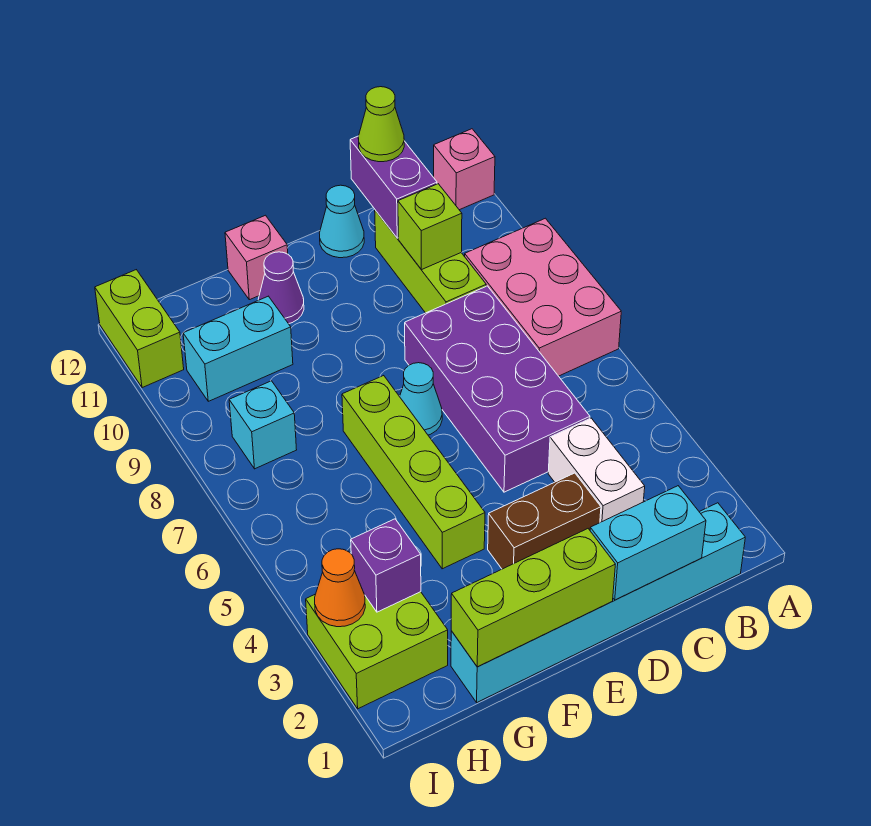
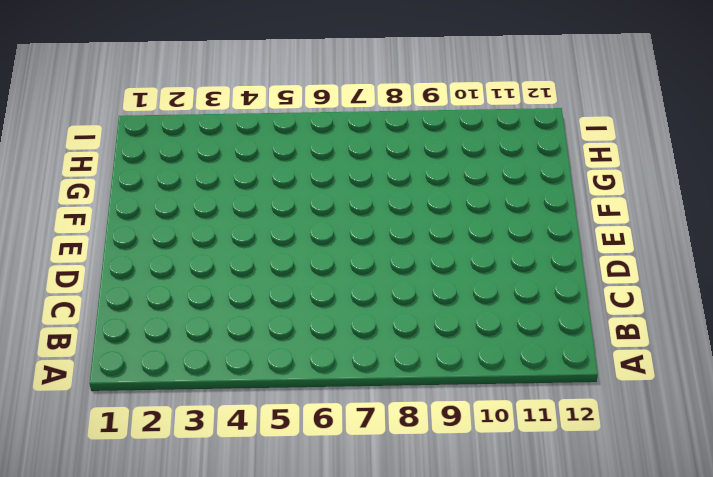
none -> pink 2x3 brick [465,218,621,376]
none -> pink 1x1 brick [434,129,495,210]
none -> cyan 1x6 brick [451,503,745,702]

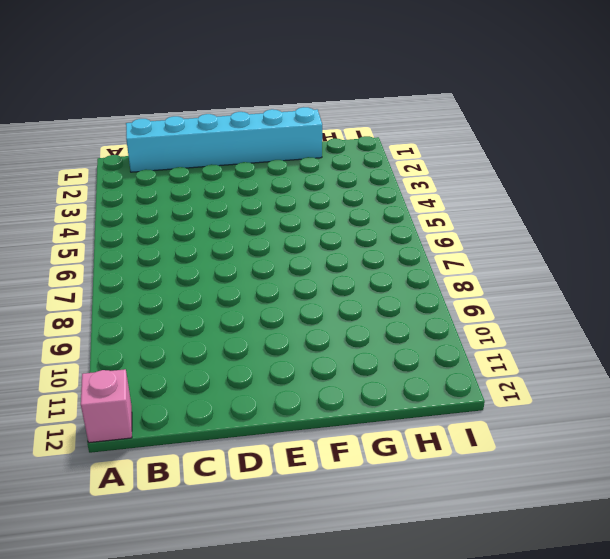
none -> pink 2x3 brick [465,218,621,376]
none -> white 1x2 brick [548,418,645,522]
none -> purple 2x4 brick [405,286,590,492]

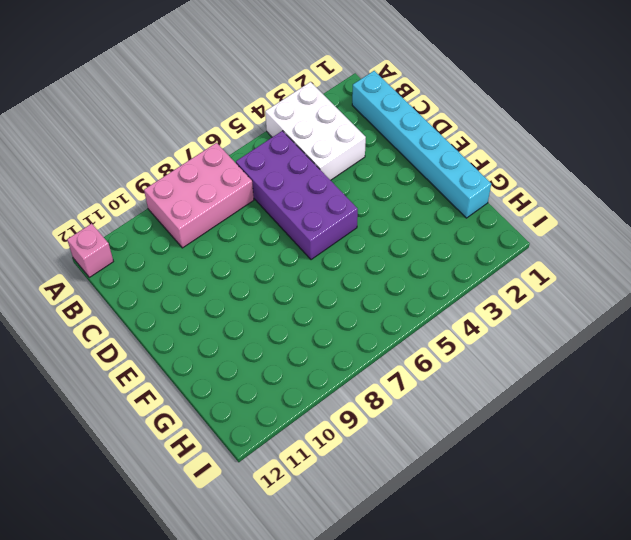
white 2x3 brick [265,82,366,180] -> white 1x2 brick [548,418,645,522]
purple 2x4 brick [236,131,358,260] -> purple 2x4 brick turned to [405,286,590,492]
none -> lime 1x3 brick [375,210,486,313]
none -> brown 1x2 brick [488,473,601,569]
none -> cyan 1x1 cone [319,185,364,258]

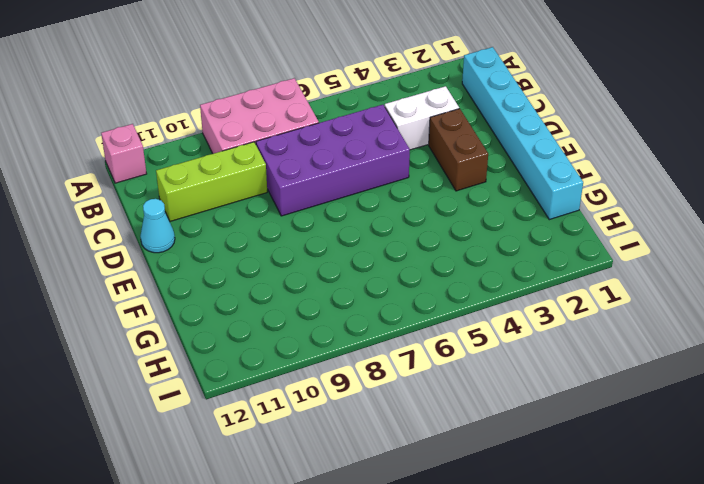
none -> cyan 1x1 cone [400,363,442,435]
none -> lime 1x4 brick [342,375,485,569]
none -> purple 1x1 cone [258,252,304,324]

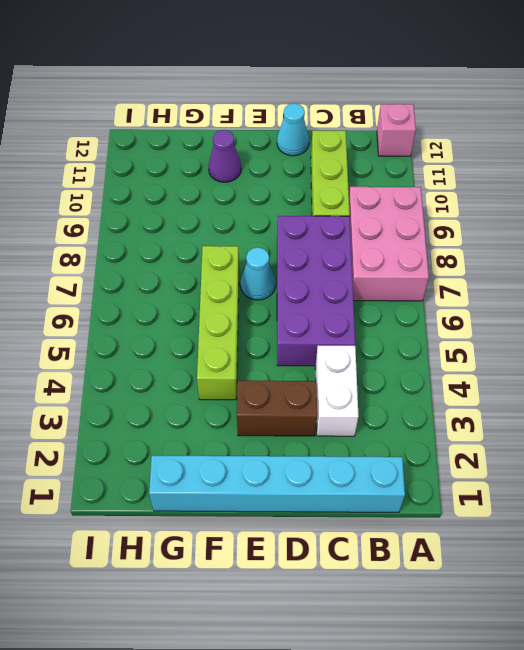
none -> pink 1x1 brick [225,215,288,300]
none -> cyan 1x2 brick [183,296,293,401]
none -> lime 2x2 brick [306,592,448,709]

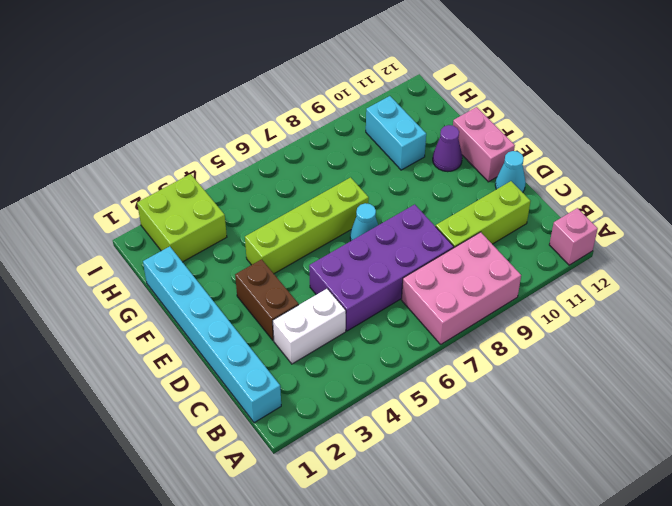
pink 1x2 brick [453,107,515,182] -> pink 1x1 brick [225,215,288,300]
none -> cyan 1x1 brick [229,381,297,469]
none -> lime 1x2 brick [95,270,184,388]
none -> cyan 1x2 brick [590,486,706,600]

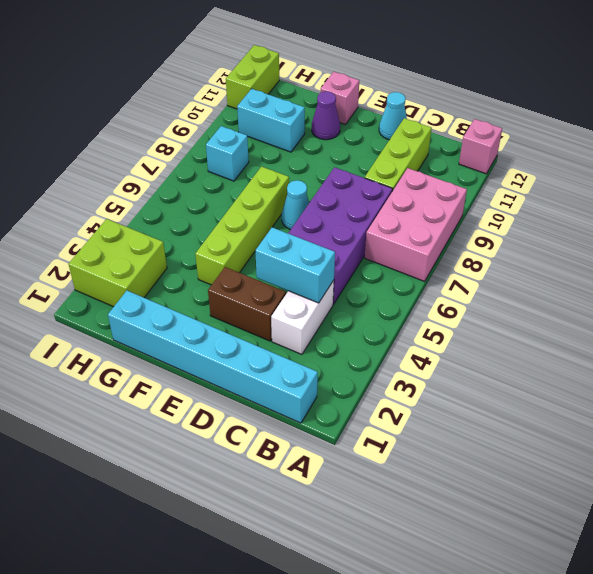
cyan 1x2 brick [255,227,335,303] -> cyan 1x2 brick moved to [590,486,706,600]
none -> lime 1x1 brick [398,184,462,270]
none -> purple 1x2 brick [350,136,437,238]
none -> lime 1x3 brick [451,529,615,667]

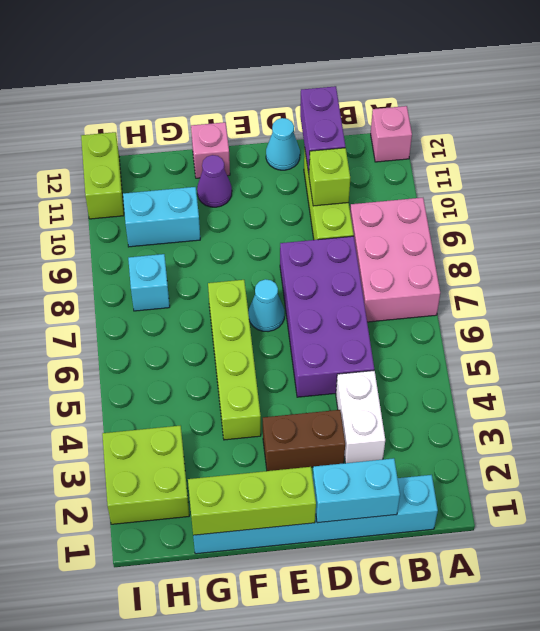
none -> purple 1x1 brick [351,519,421,612]
none -> orange 1x1 cone [315,549,365,627]
none -> lime 1x1 cone [358,87,404,162]

